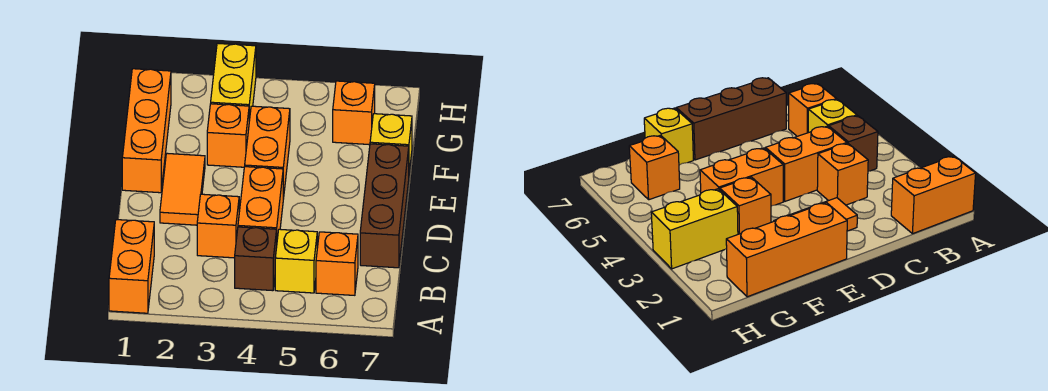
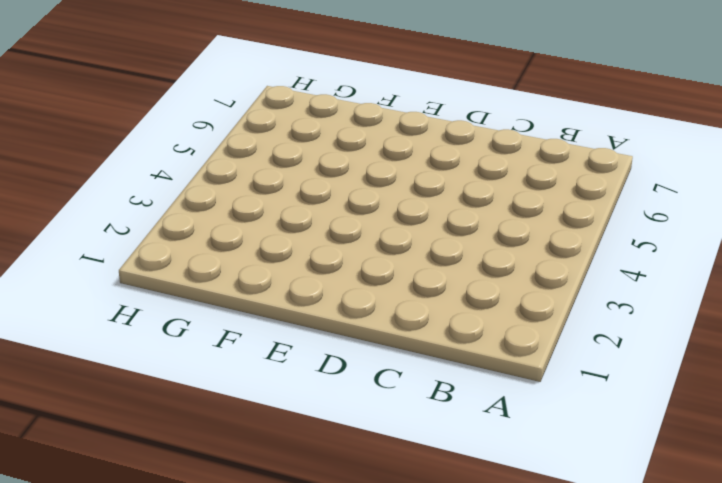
none -> orange 1x2 brick [109,220,154,313]
none -> brown 1x1 brick [235,227,277,291]
none -> yellow 1x1 brick [275,229,317,293]

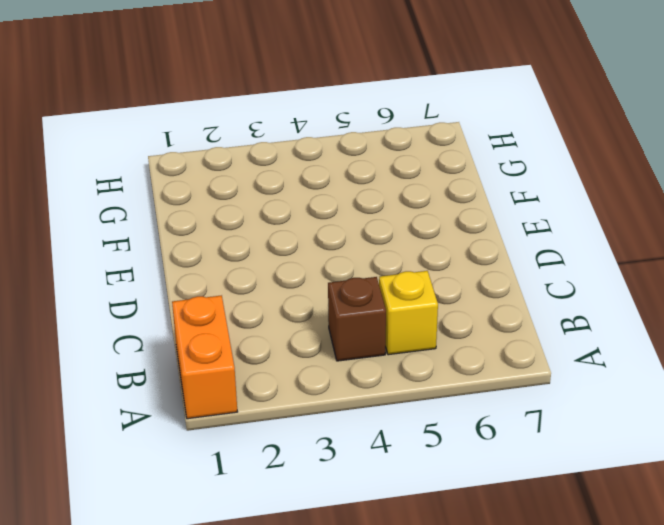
none -> orange 1x1 brick [316,232,358,295]
none -> orange 1x1 brick [197,194,239,258]
none -> orange 1x2 brick [238,167,283,239]

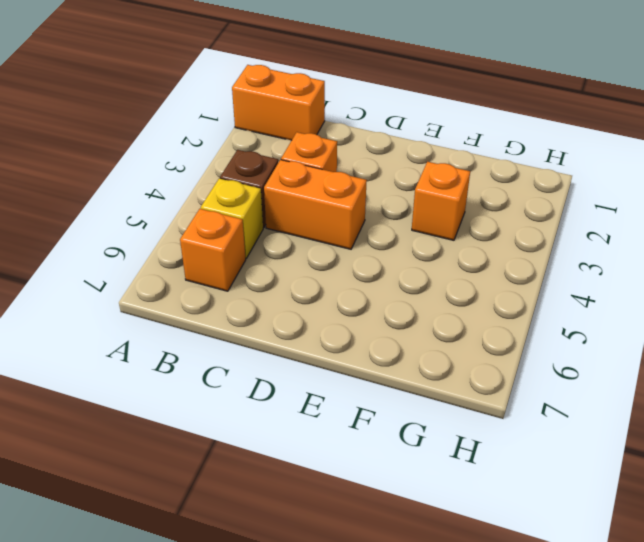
none -> brown 1x3 brick [360,144,409,268]
none -> orange 1x2 tile [160,153,205,225]
none -> orange 1x3 brick [122,69,171,193]

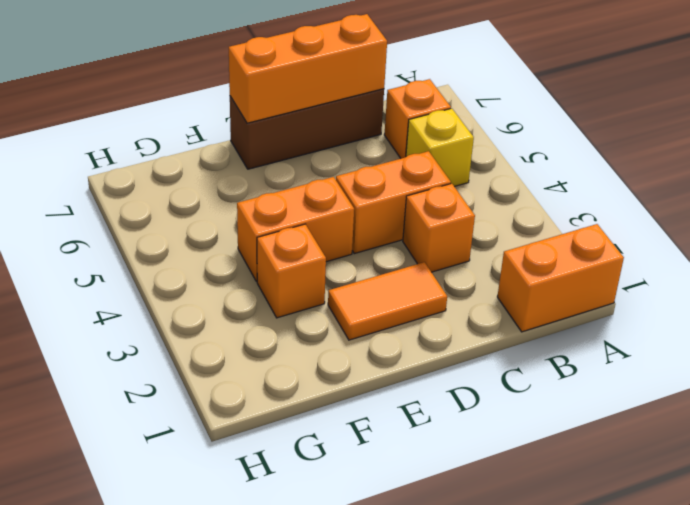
orange 1x3 brick [229,14,387,123] -> orange 1x3 brick moved to [122,69,171,193]
none -> brown 1x1 brick [235,227,277,291]
none -> yellow 1x1 brick [370,114,412,172]
none -> yellow 1x2 brick [211,43,256,121]

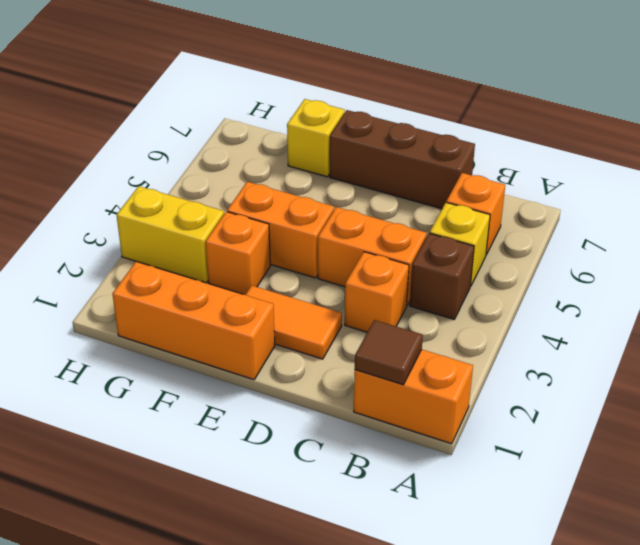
brown 1x1 tile [355,320,423,385] -> none
none -> orange 1x1 brick [333,81,375,145]

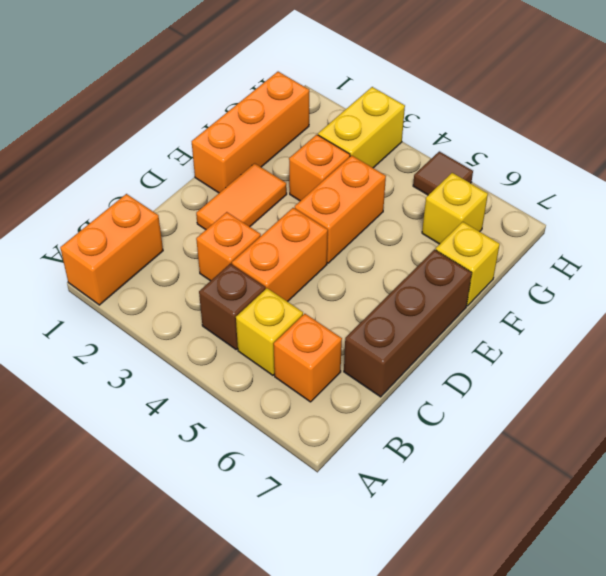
yellow 1x1 brick [422,173,488,244] -> orange 1x1 brick [333,81,375,145]
brown 1x1 tile [413,151,473,195] -> none

